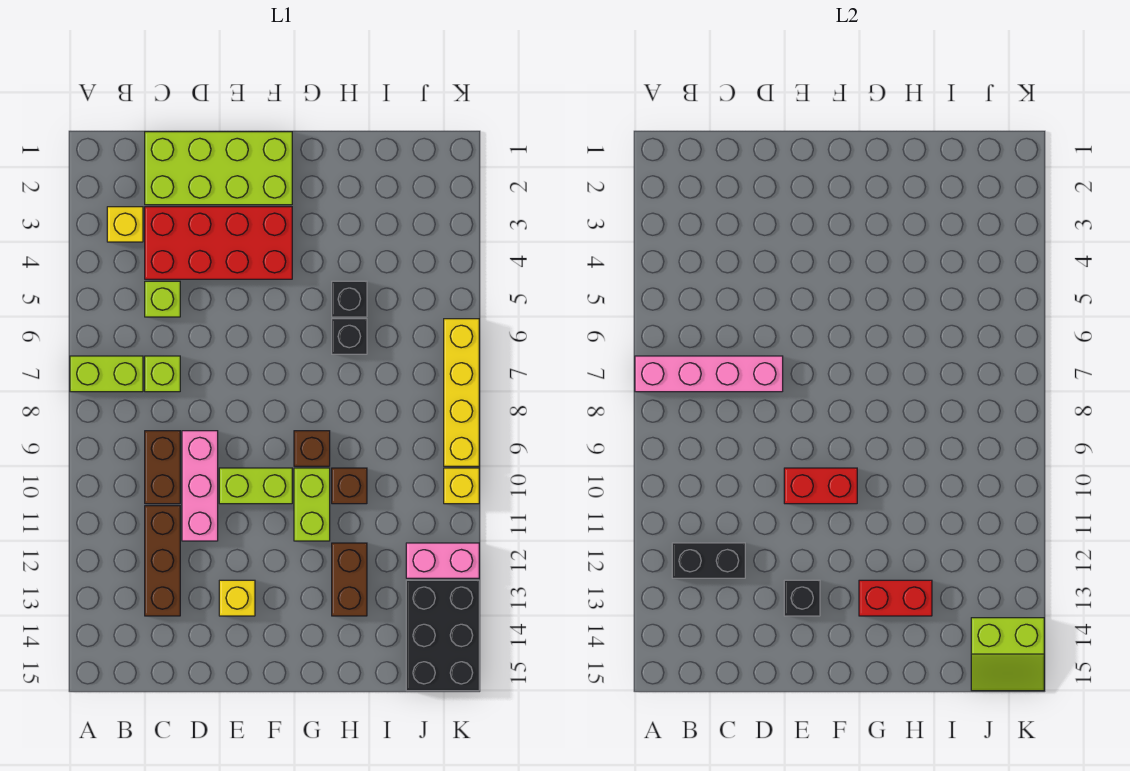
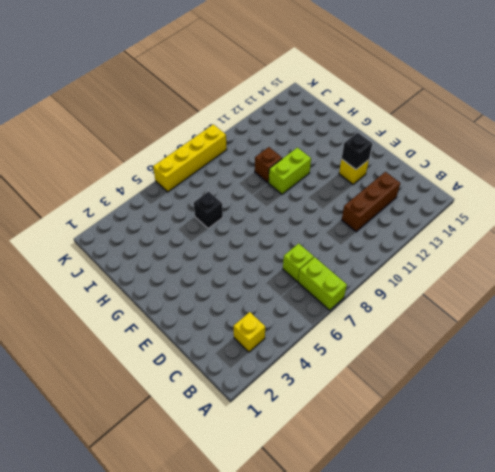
none -> lime 2x4 brick [145,132,292,205]
none -> red 2x4 brick [145,207,292,279]
none -> lime 1x1 brick [145,281,180,317]

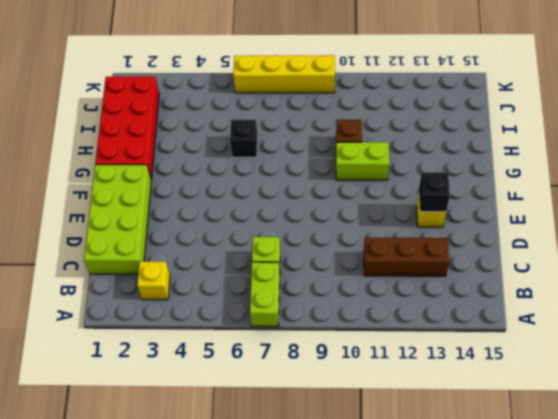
red 2x4 brick [95,77,159,179] -> red 2x4 brick moved to [145,207,292,279]
none -> lime 1x1 brick [145,281,180,317]
none -> brown 1x2 brick [145,431,180,504]
none -> pink 1x3 brick [182,431,218,541]

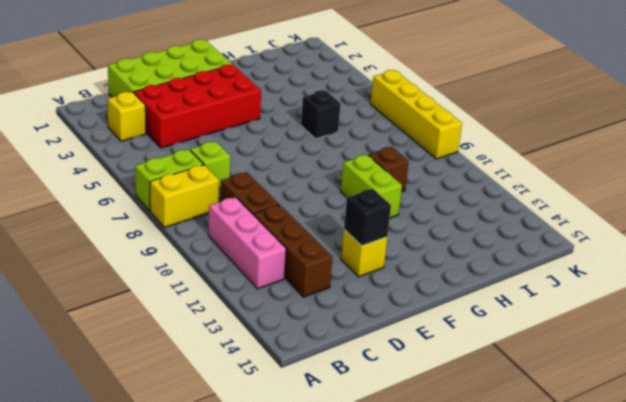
yellow 1x2 brick [150,165,219,227] -> none
pink 1x3 brick [209,197,286,289] -> pink 1x3 brick moved to [182,431,218,541]
none -> lime 1x1 brick [145,281,180,317]
none -> lime 1x2 brick [219,468,292,504]
none -> brown 1x1 brick [294,431,330,466]

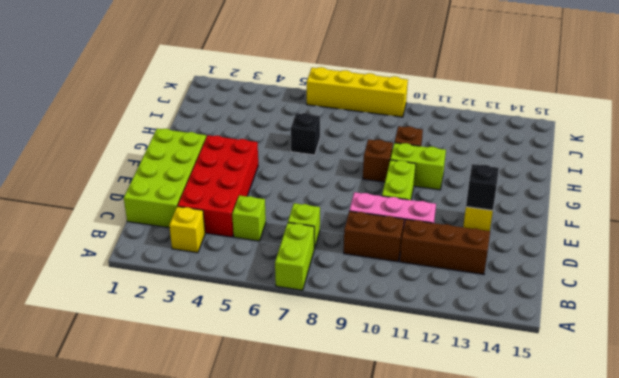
none -> black 1x1 brick [332,281,367,317]
none -> brown 1x2 brick [332,543,367,616]
none -> pink 1x2 brick [406,543,479,578]

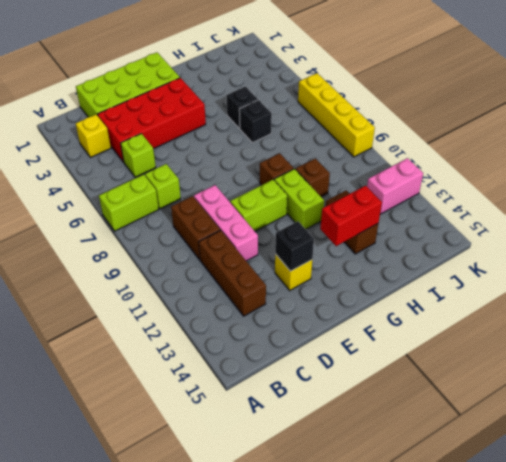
none -> black 2x3 brick [406,580,479,691]
none -> yellow 1x1 brick [444,468,479,504]
none -> pink 1x4 brick [635,356,783,392]

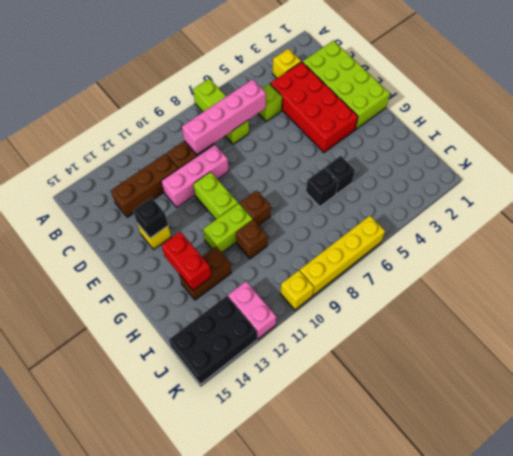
pink 1x4 brick [182,79,266,155] -> pink 1x4 brick turned to [635,356,783,392]
none -> black 1x2 brick [672,543,745,578]
none -> red 1x2 brick [784,468,857,504]
none -> lime 2x2 slope [971,618,1044,691]

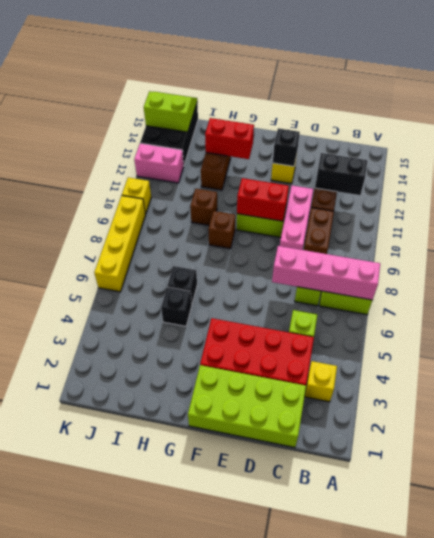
none -> lime 1x2 brick [294,468,330,541]

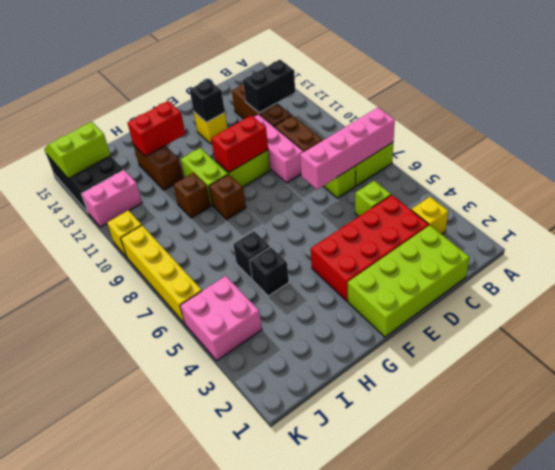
pink 2x2 brick [180,276,262,361] -> none

